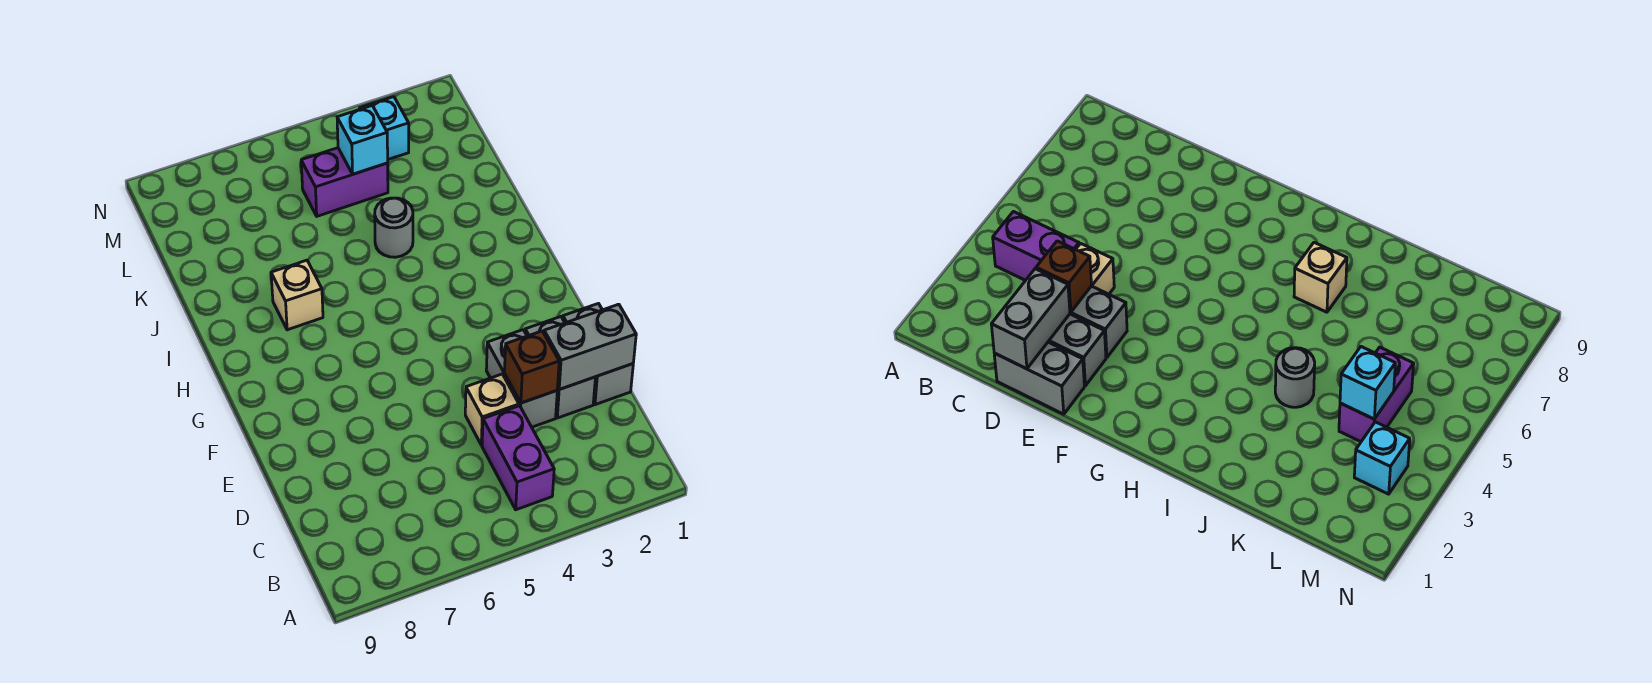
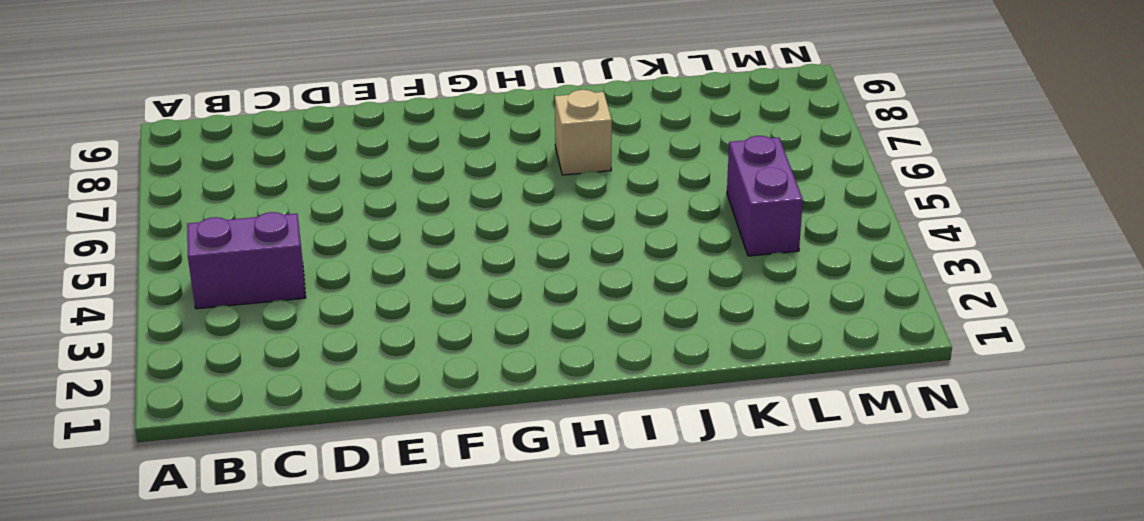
none -> grey 1x2 brick [563,304,633,405]
none -> grey 1x2 brick [525,317,595,418]
none -> grey 1x2 brick [486,330,557,427]

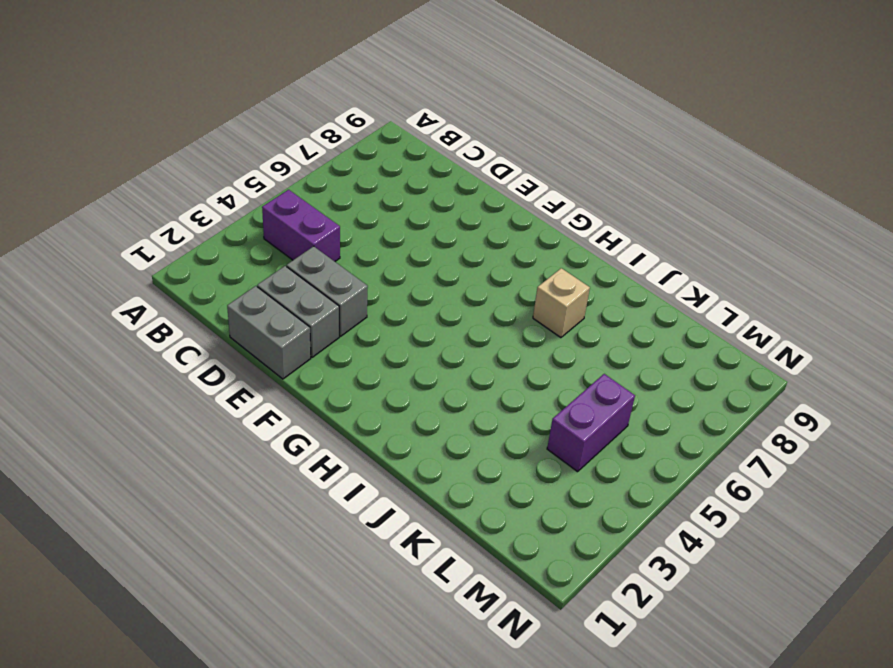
none -> tan 1x1 brick [465,374,519,445]
none -> grey 1x1 round brick [375,198,413,257]
none -> cyan 1x1 brick [360,97,409,159]

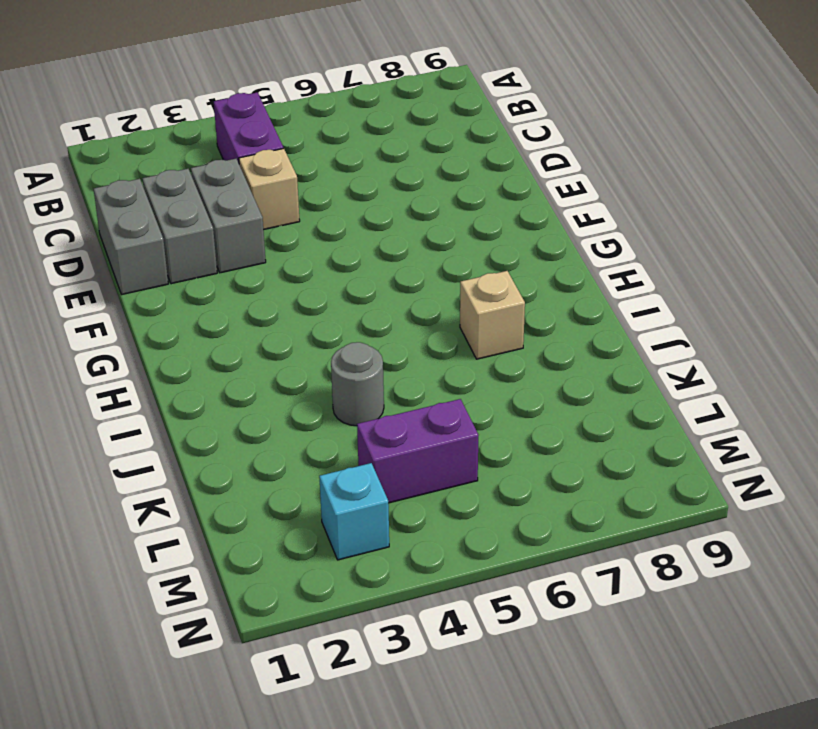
none -> grey 1x2 brick [544,304,636,389]
none -> brown 1x1 brick [504,331,559,403]
none -> cyan 1x1 brick [337,106,388,174]

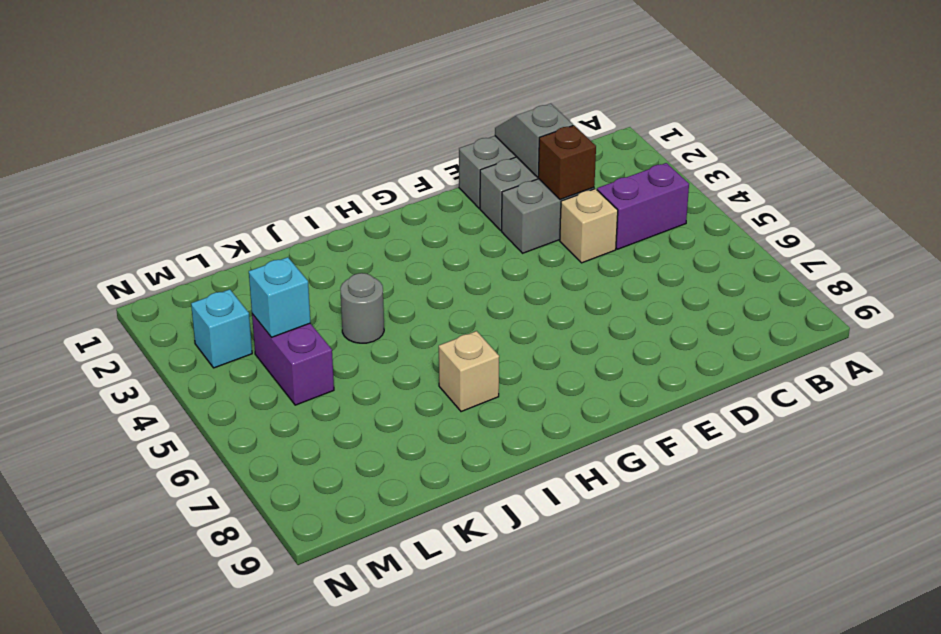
grey 1x2 slope [495,104,573,177] -> grey 1x2 brick [544,304,636,389]

